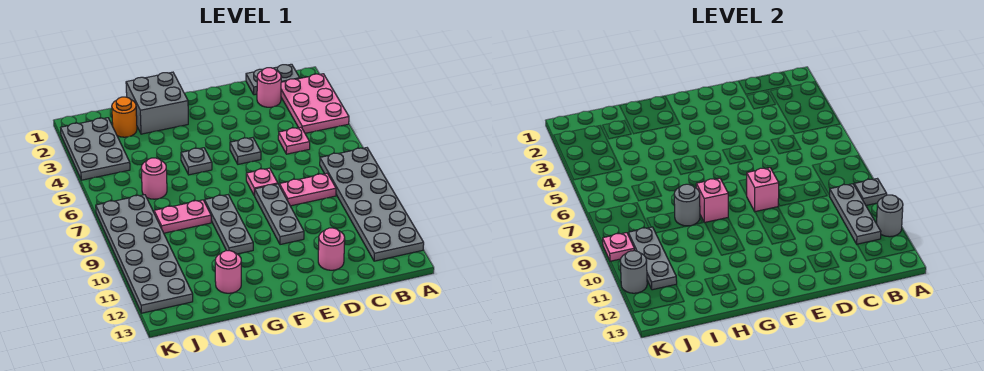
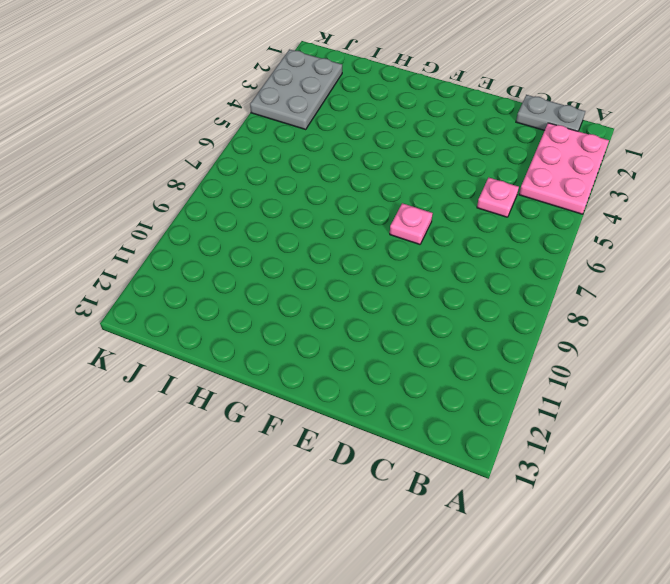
none -> grey 2x6 plate [320,148,424,261]
none -> pink 1x1 round brick [257,68,281,107]
none -> pink 1x2 plate [279,173,336,206]

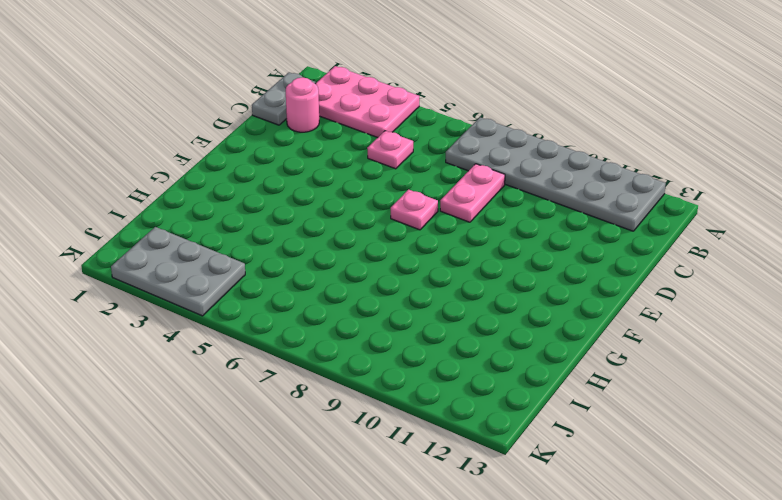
none -> pink 1x1 round brick [318,228,345,270]
none -> grey 1x1 plate [230,138,261,164]
none -> grey 1x3 plate [255,184,304,245]

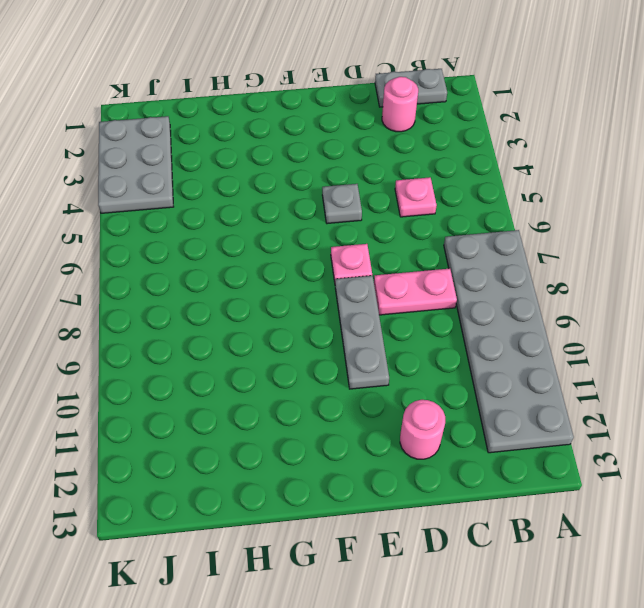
none -> pink 2x3 plate [281,74,349,133]
none -> grey 2x2 brick [126,72,188,134]
none -> grey 1x1 plate [181,148,212,175]

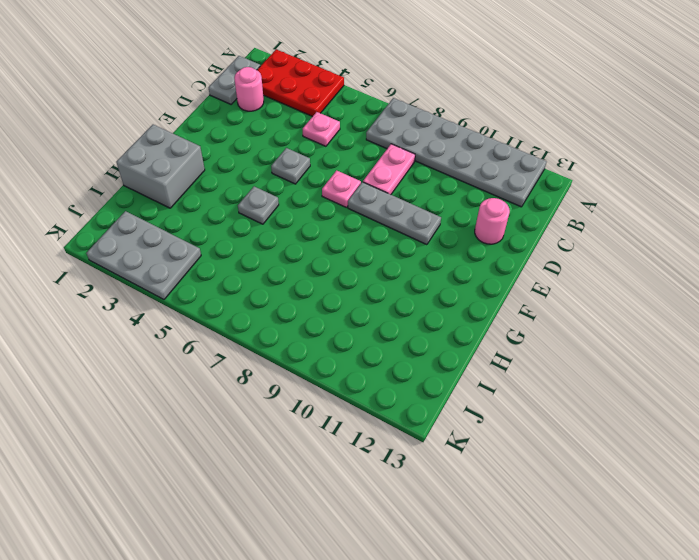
red 2x3 plate [257,50,344,117] -> pink 2x3 plate [281,74,349,133]
none -> grey 1x3 plate [205,195,253,254]
none -> pink 1x2 plate [154,200,211,233]
none -> pink 1x1 round brick [215,251,241,293]

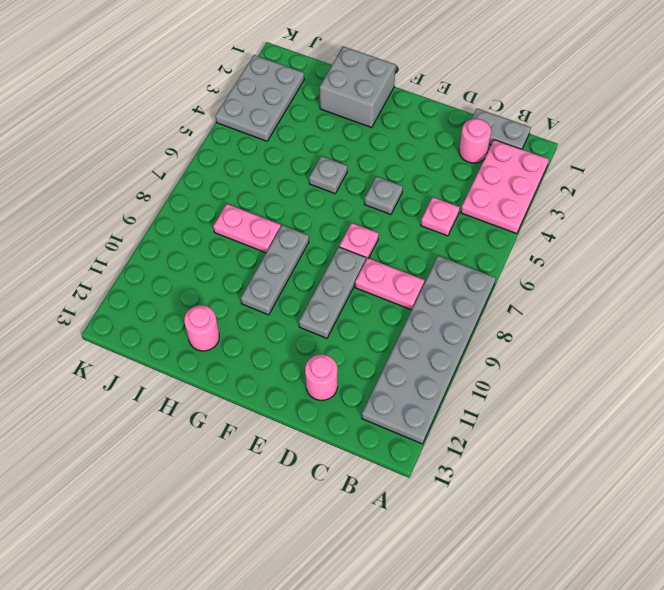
none -> orange 1x1 round brick [112,97,137,137]
none -> pink 1x1 round brick [141,158,167,199]
none -> grey 2x6 plate [96,195,193,313]

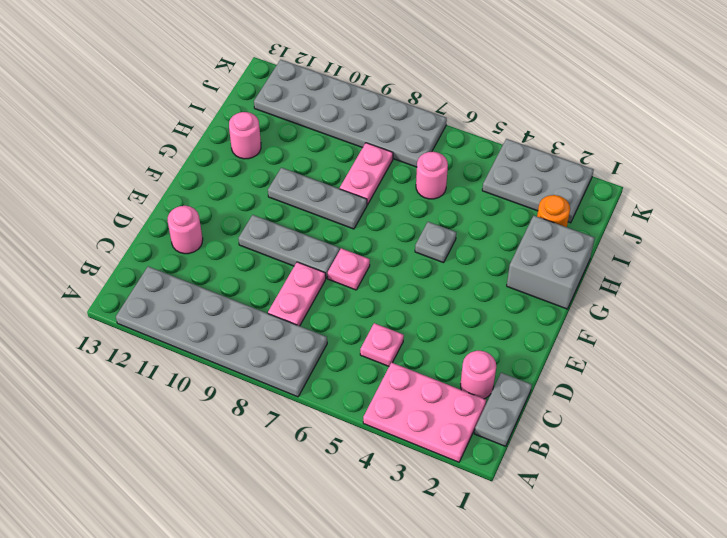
none -> grey 1x1 plate [230,138,261,164]
none -> grey 1x1 plate [854,179,887,205]
none -> grey 1x1 round brick [877,195,903,237]

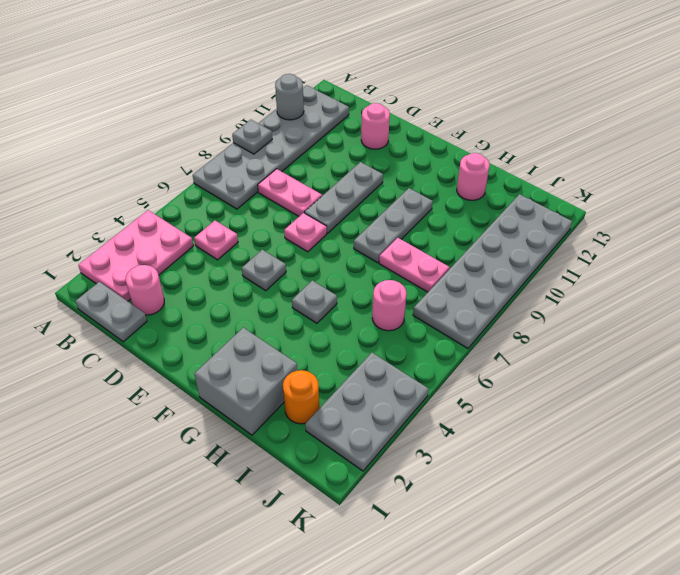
none -> grey 1x3 plate [829,184,881,244]
none -> pink 1x1 brick [746,168,779,212]
none -> pink 1x1 brick [696,178,728,223]

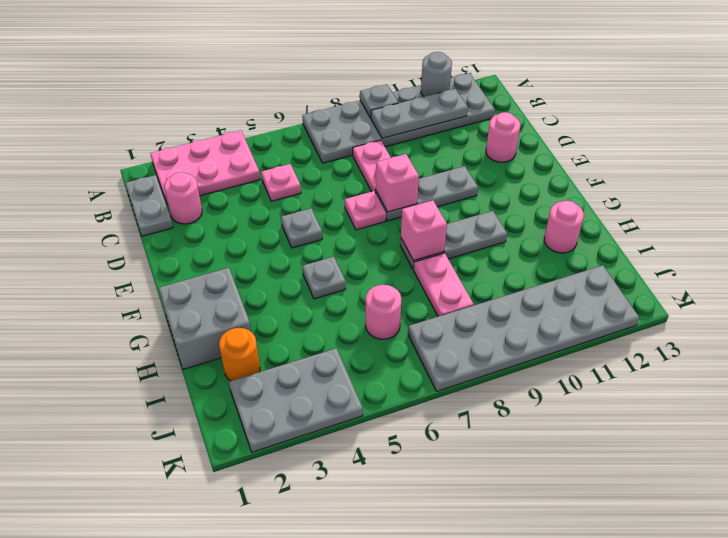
none -> grey 1x1 round brick [674,184,700,226]
none -> grey 1x3 plate [628,227,677,290]
none -> pink 1x1 plate [603,233,634,262]

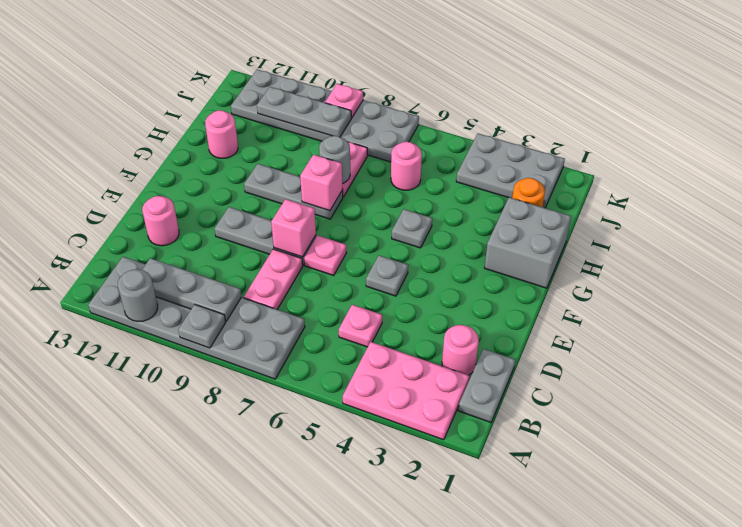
none -> grey 1x1 round brick [620,251,647,293]

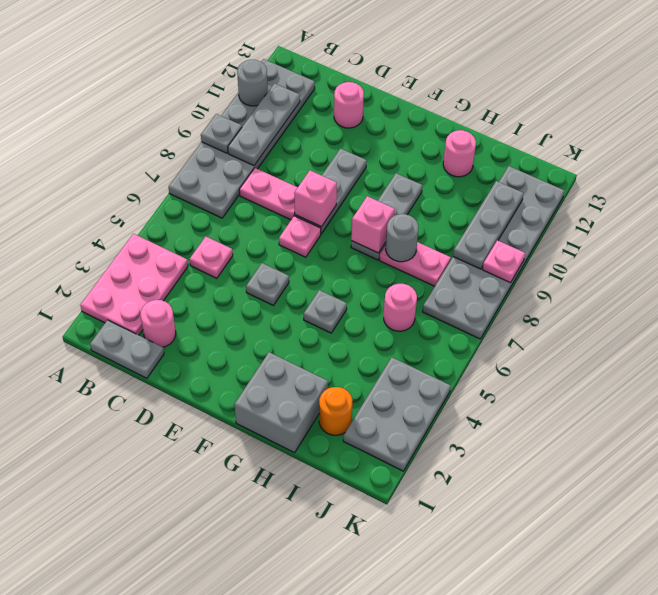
none -> grey 1x1 round brick [620,251,647,293]

